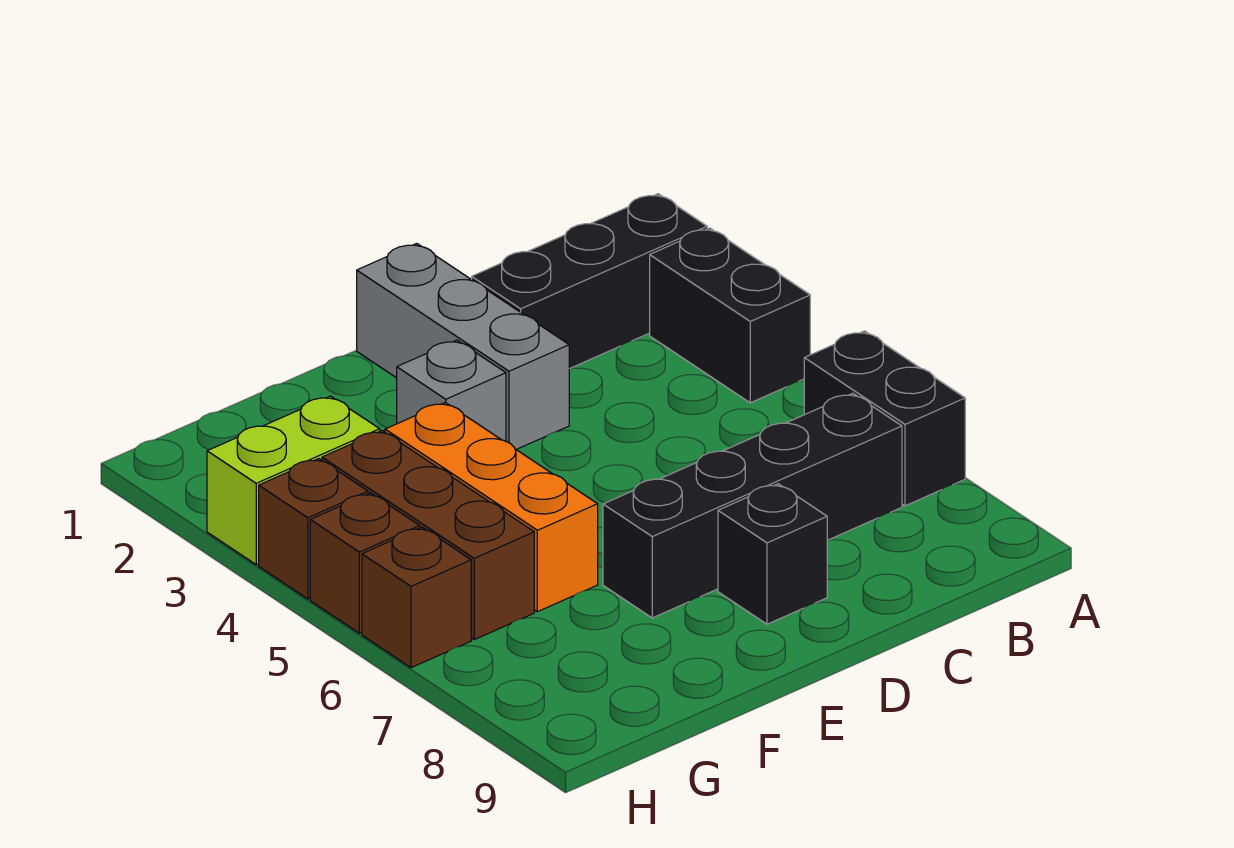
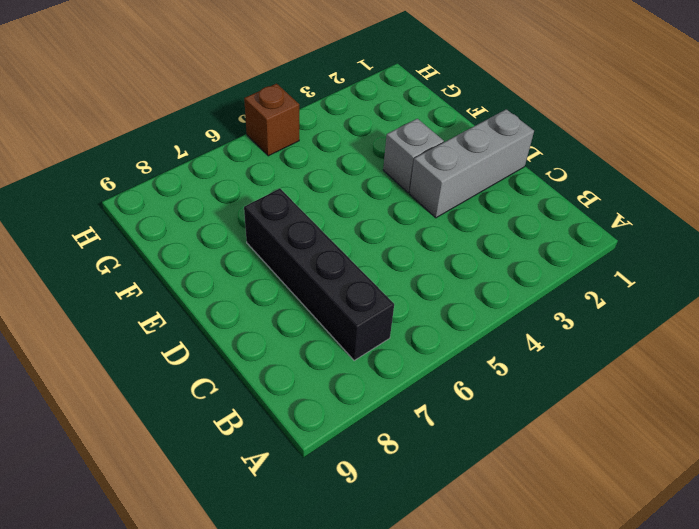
none -> black 1x3 brick [472,194,707,369]
none -> black 1x2 brick [650,228,810,403]
none -> black 1x2 brick [804,331,965,506]

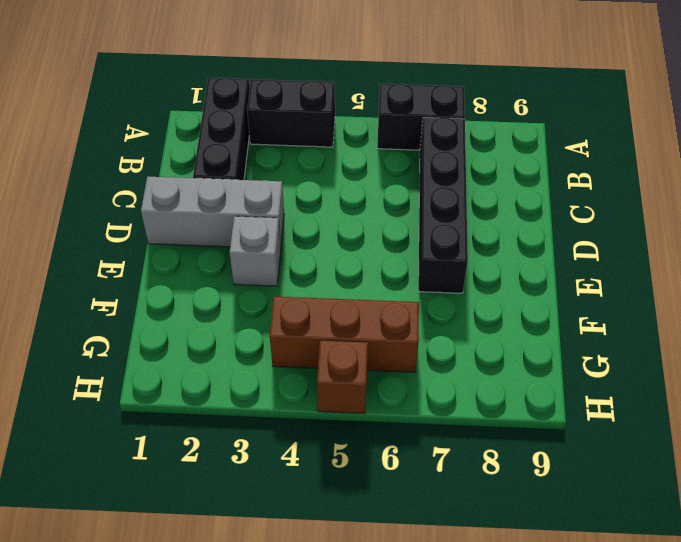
none -> black 1x1 brick [718,484,828,624]
none -> orange 1x3 brick [385,403,598,612]
none -> lime 1x2 brick [207,396,380,565]

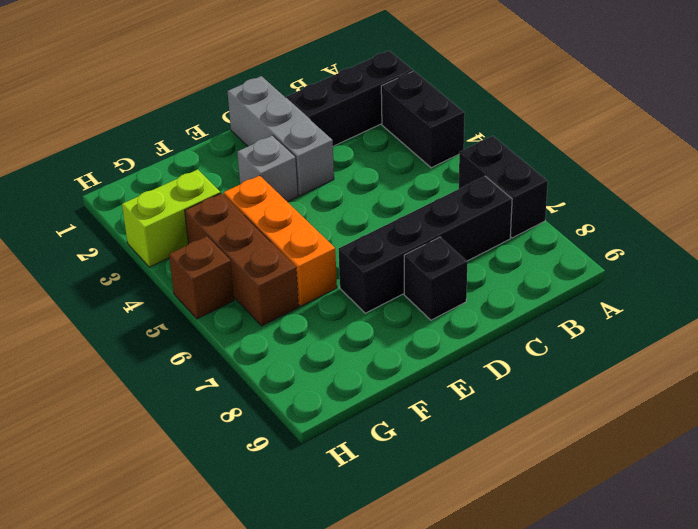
none -> brown 1x1 brick [259,459,368,599]
none -> brown 1x1 brick [362,527,471,668]

